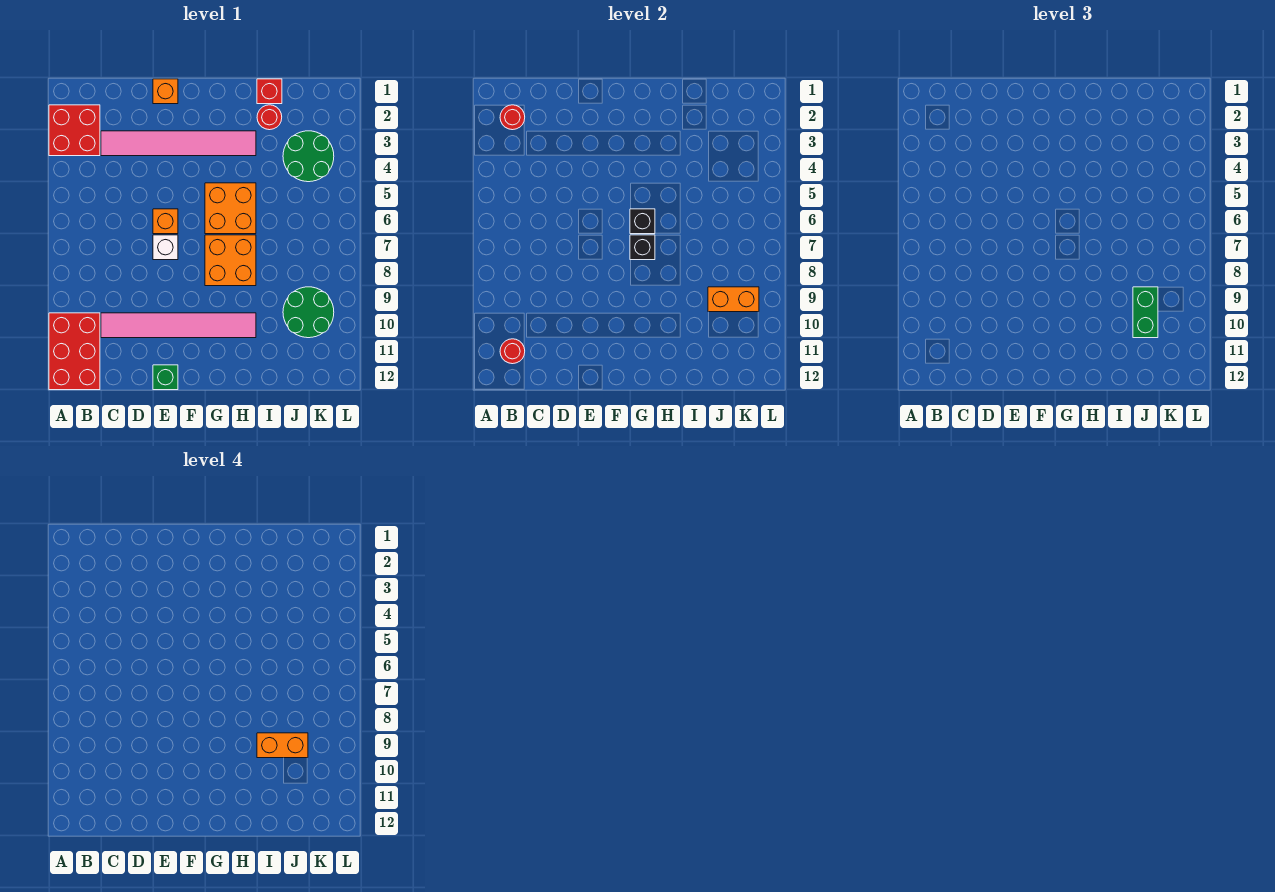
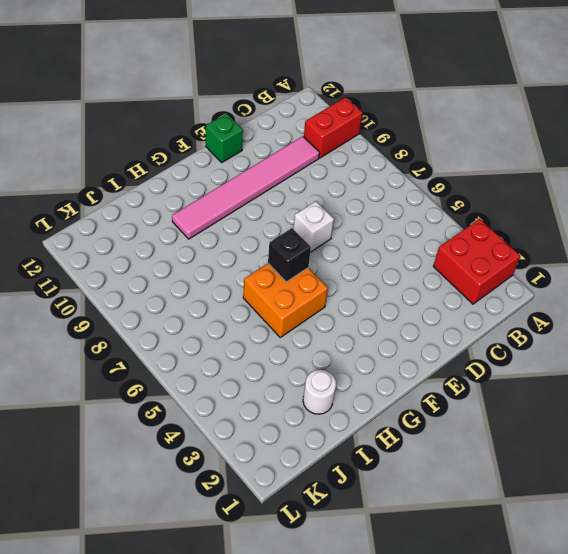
red 1x2 brick [304,97,363,158] -> red 2x3 brick [49,313,100,390]
white 1x1 round brick [303,370,336,414] -> red 1x1 round brick [257,105,282,130]
none -> pink 1x6 tile [101,131,256,156]
none -> orange 1x1 brick [153,79,178,104]
none -> orange 1x1 brick [153,209,178,234]

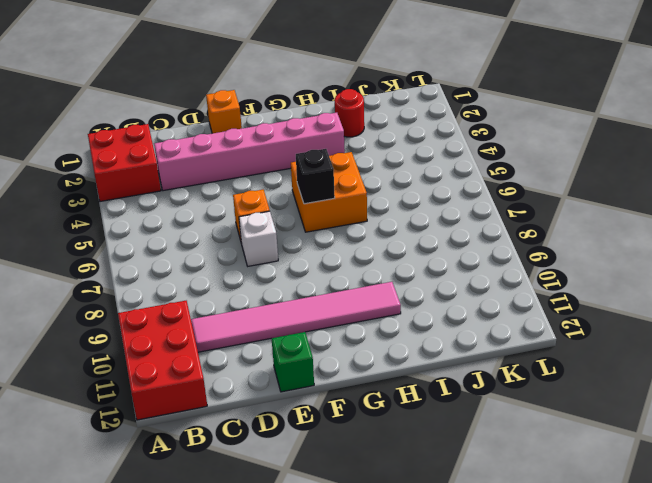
pink 1x6 brick [154,113,345,191] -> pink 1x6 tile [101,131,256,156]
none -> orange 2x2 brick [205,235,256,286]
none -> red 1x1 brick [257,79,282,104]
none -> green 2x2 round brick [283,131,334,182]

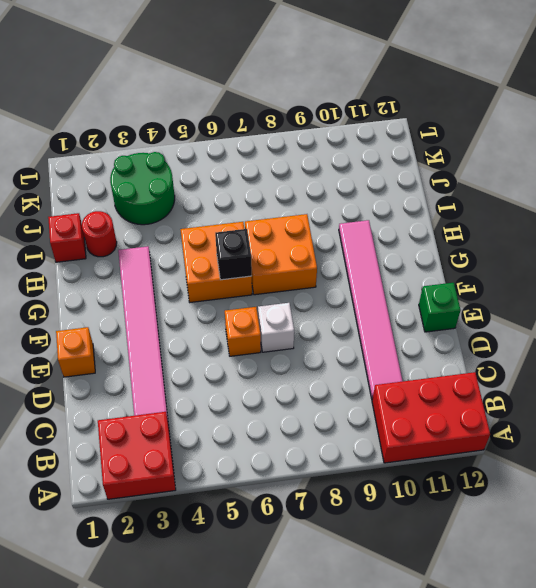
none -> green 2x2 round brick [283,287,334,338]
none -> red 1x1 round brick [500,105,525,130]
none -> red 1x1 round brick [500,339,525,364]

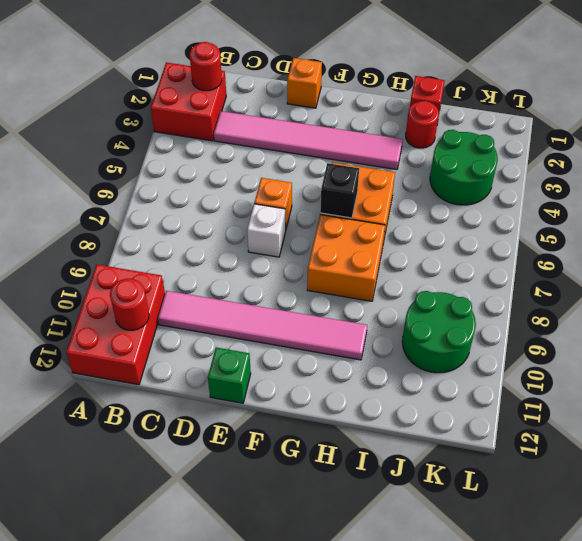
none -> black 1x1 brick [630,235,655,260]
none -> orange 1x2 brick [708,287,759,312]
none -> green 1x2 brick [1133,287,1158,338]

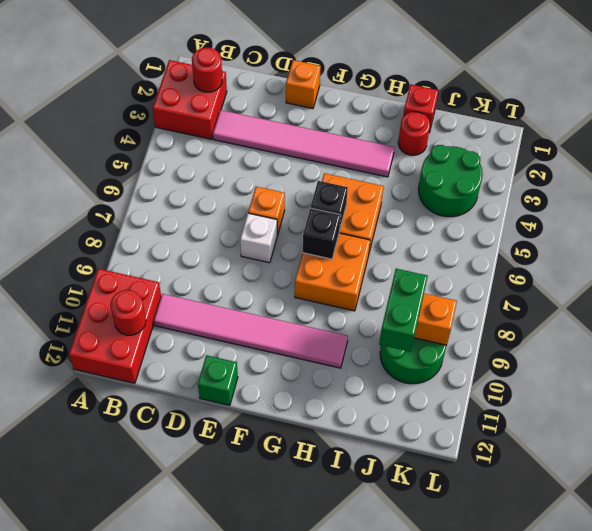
none -> orange 1x2 brick [257,733,308,758]

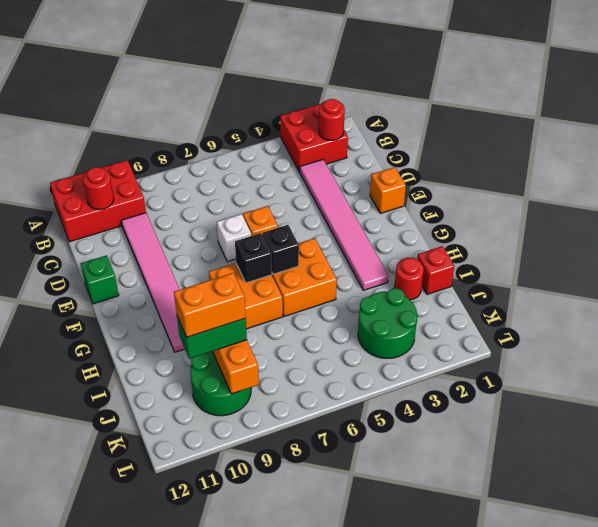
orange 1x2 brick [174,273,246,337] -> orange 1x2 brick turned to [257,733,308,758]

